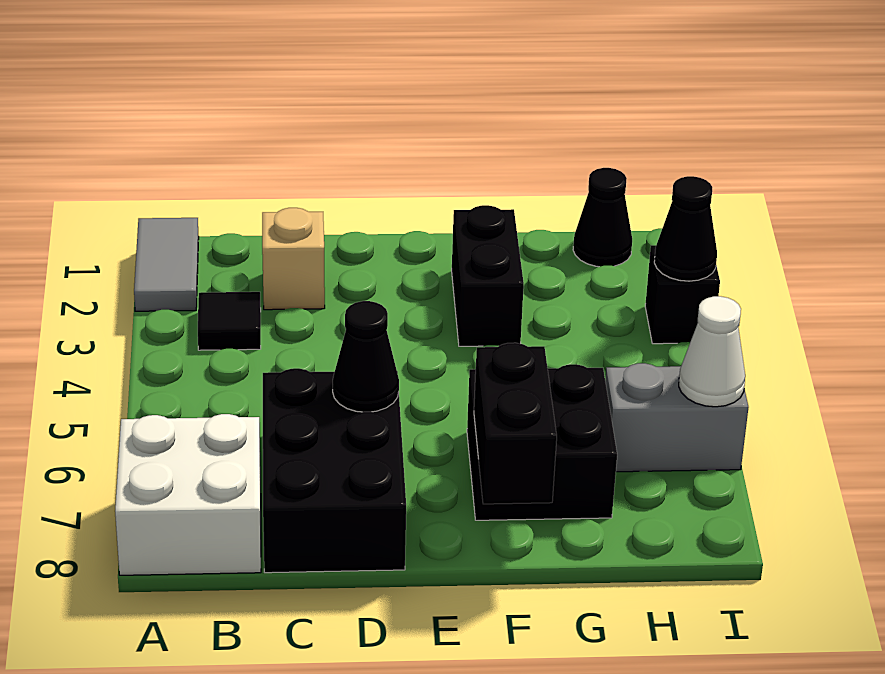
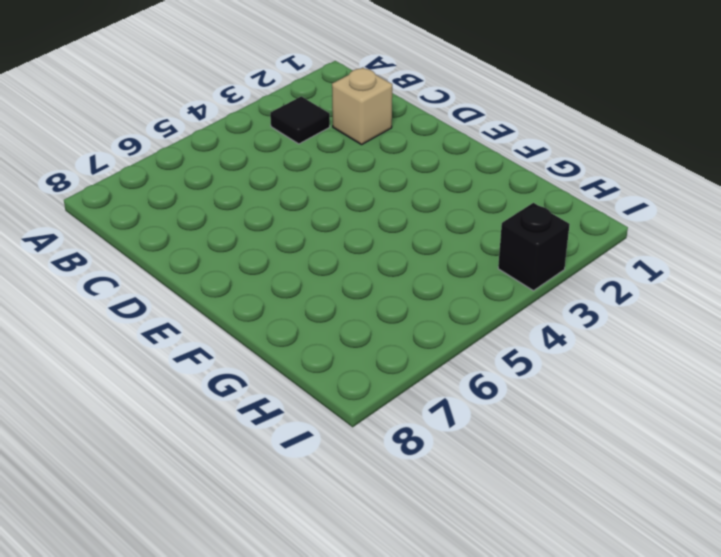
none -> grey 1x2 tile [134,218,199,311]
none -> white 2x2 brick [115,414,261,575]
none -> black 2x3 brick [263,368,406,573]

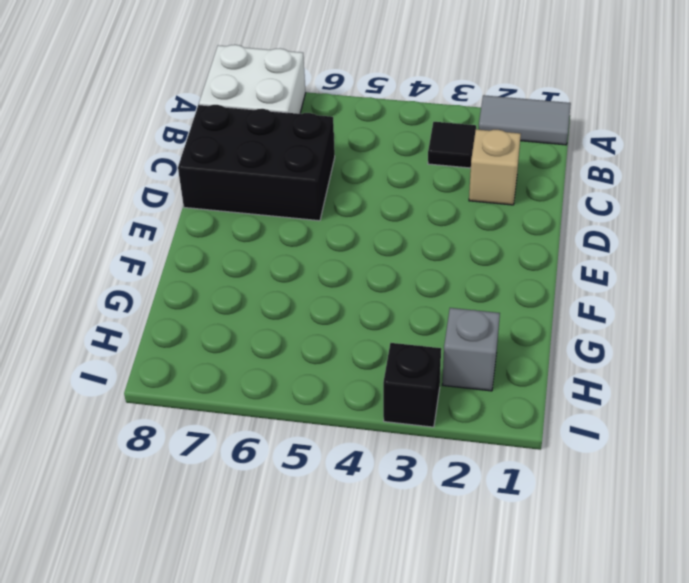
grey 1x1 brick [443,308,500,391] -> none
none -> black 1x2 brick [452,205,524,346]
none -> black 2x2 brick [467,364,617,520]
none -> black 1x1 cone [573,168,632,267]

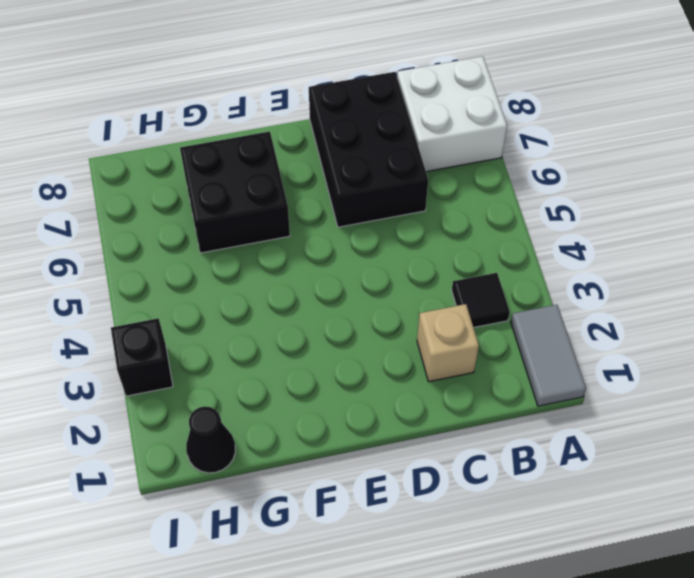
none -> black 1x2 brick [452,205,524,346]
none -> grey 1x2 brick [605,363,749,472]
none -> black 1x1 cone [333,301,399,412]

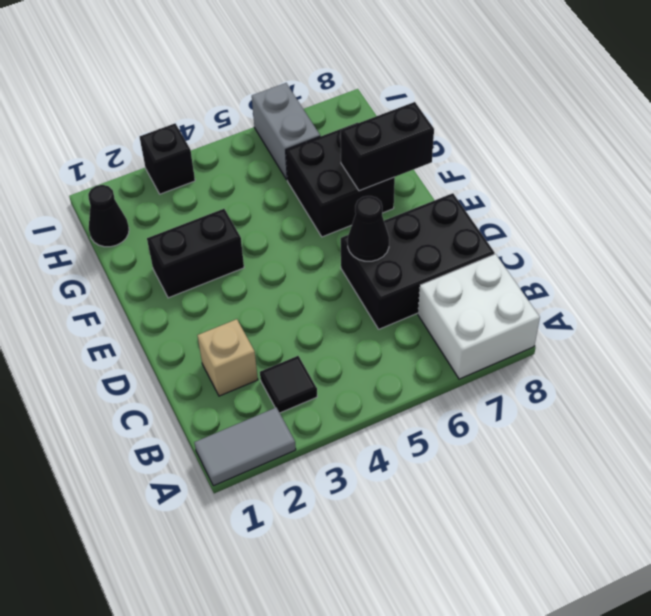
none -> black 1x1 cone [654,176,717,281]
none -> white 1x1 cone [679,296,745,407]

